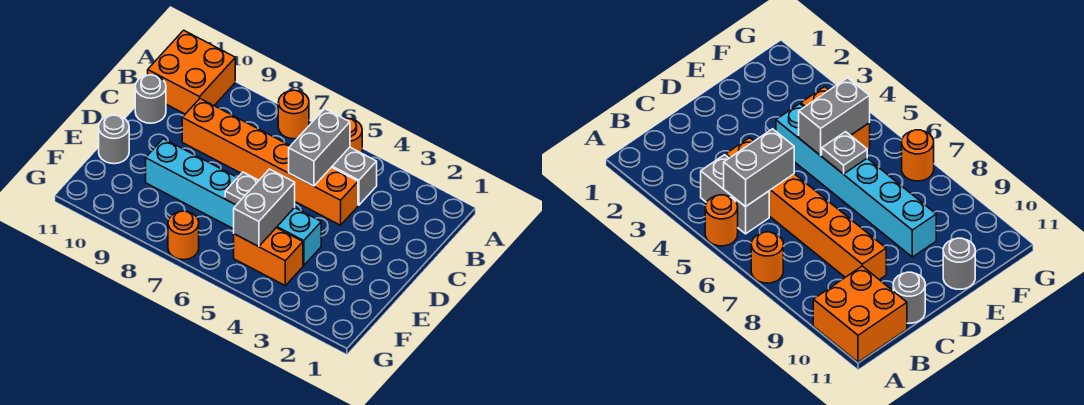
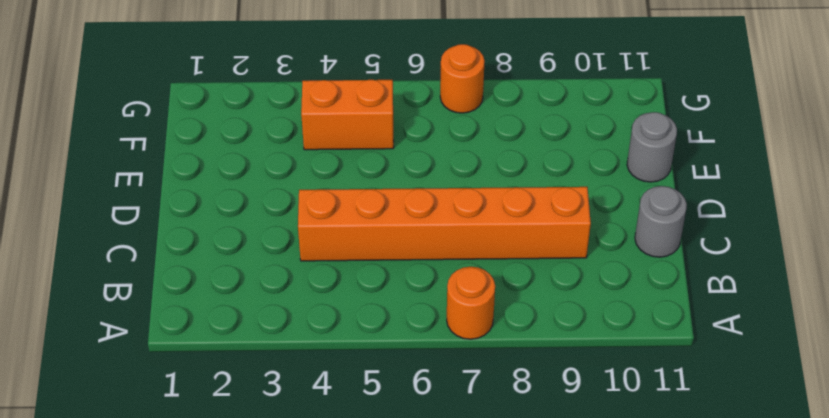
none -> orange 1x1 round brick [345,118,362,153]
none -> orange 2x2 brick [148,30,235,114]
none -> grey 1x2 brick [332,147,377,205]

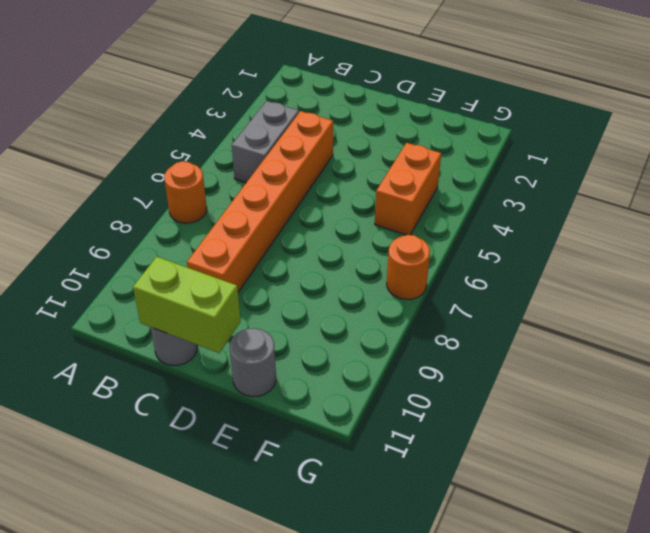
lime 1x2 brick [133,257,241,353] -> none
none -> orange 1x1 round brick [345,118,362,153]
none -> orange 2x2 brick [148,30,235,114]
none -> cyan 1x6 brick [146,139,321,266]

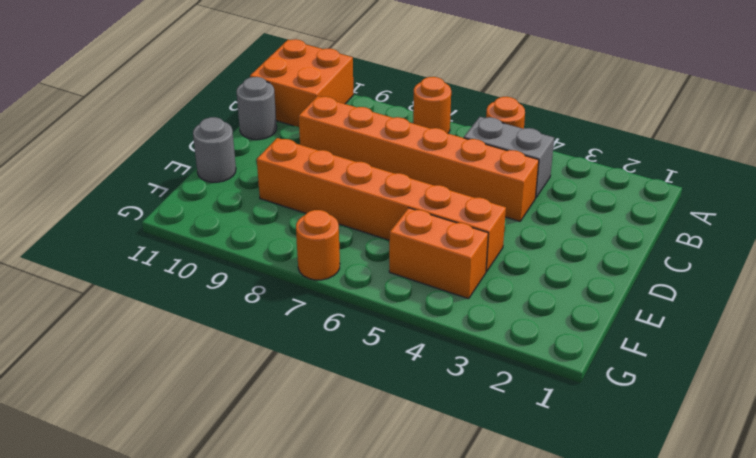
orange 1x6 brick [257,138,506,272] -> cyan 1x6 brick [146,139,321,266]
none -> grey 1x2 brick [289,109,350,186]
none -> grey 1x2 brick [234,169,295,247]
none -> grey 1x1 plate [225,172,259,205]

